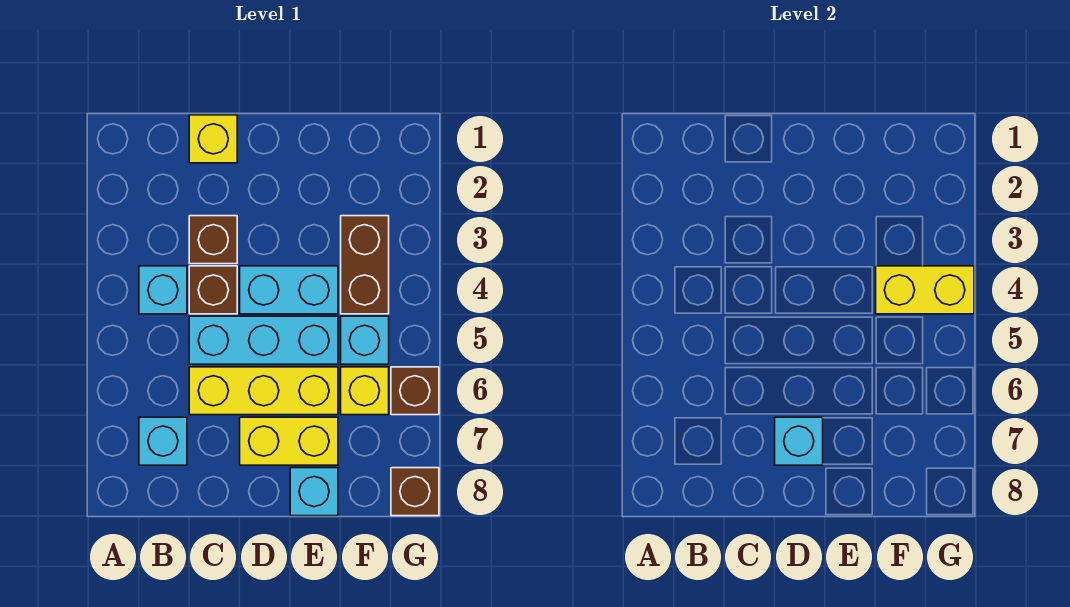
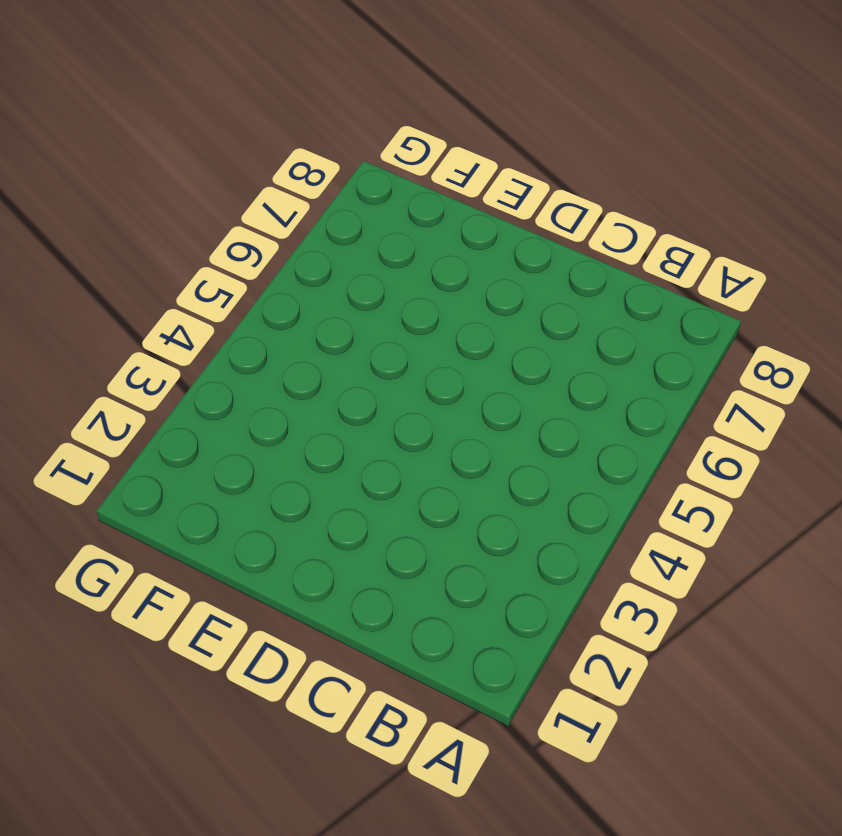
none -> cyan 1x1 brick [139,266,187,314]
none -> cyan 1x1 brick [139,417,187,465]
none -> yellow 1x1 brick [189,115,237,163]

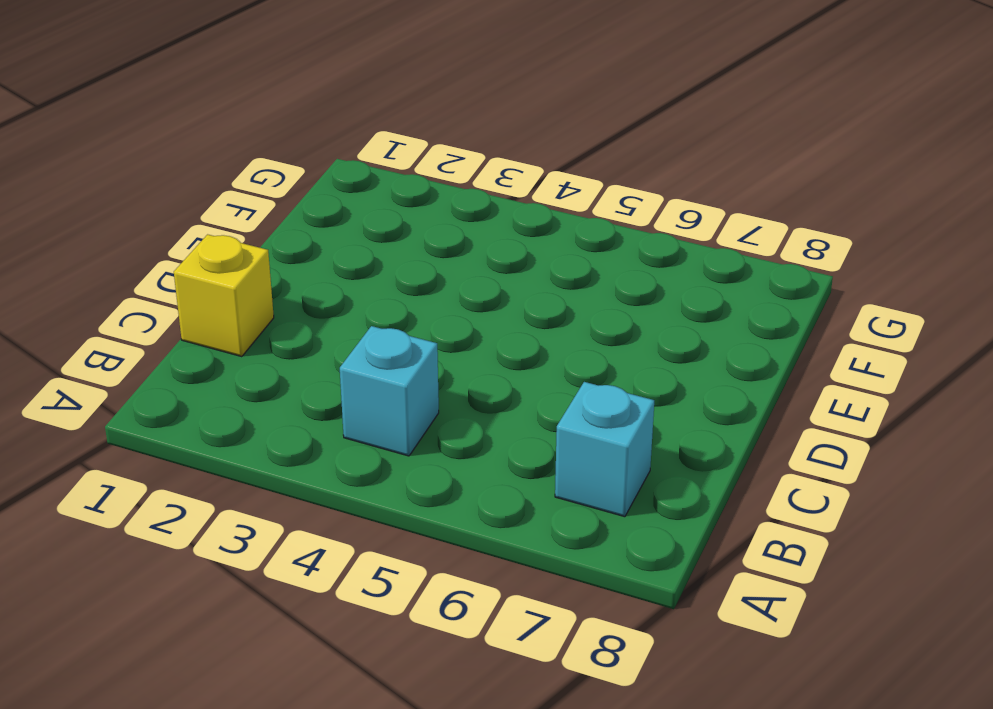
none -> brown 1x1 brick [189,216,237,264]
none -> brown 1x1 brick [189,266,237,314]
none -> cyan 1x3 brick [189,316,338,364]

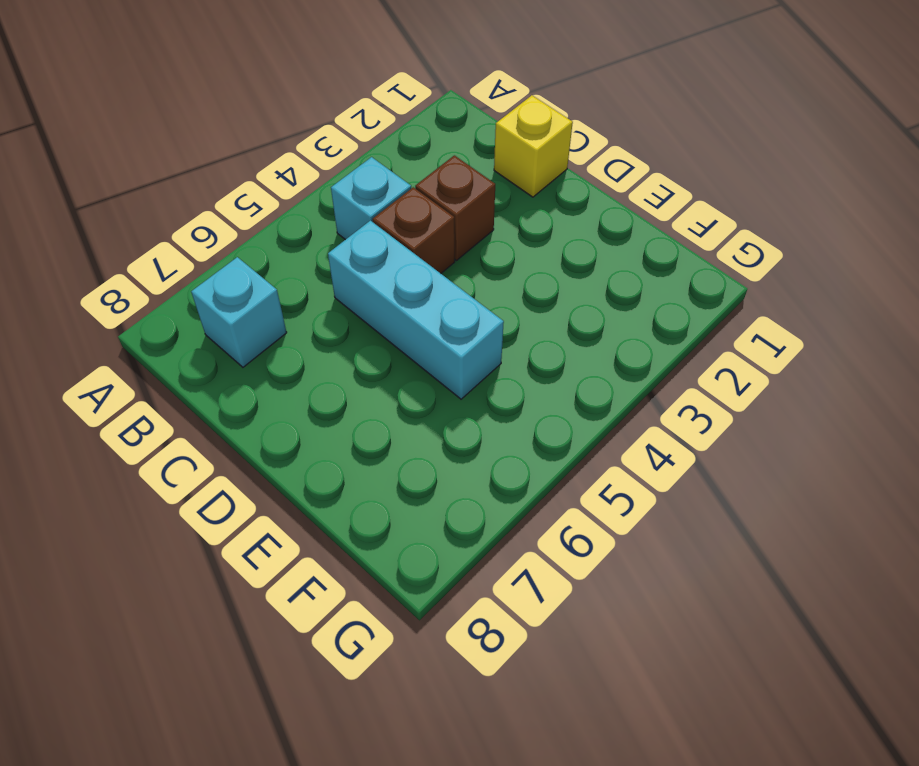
none -> yellow 1x3 brick [189,367,338,415]
none -> cyan 1x2 brick [240,266,338,314]
none -> yellow 1x2 brick [240,417,338,465]

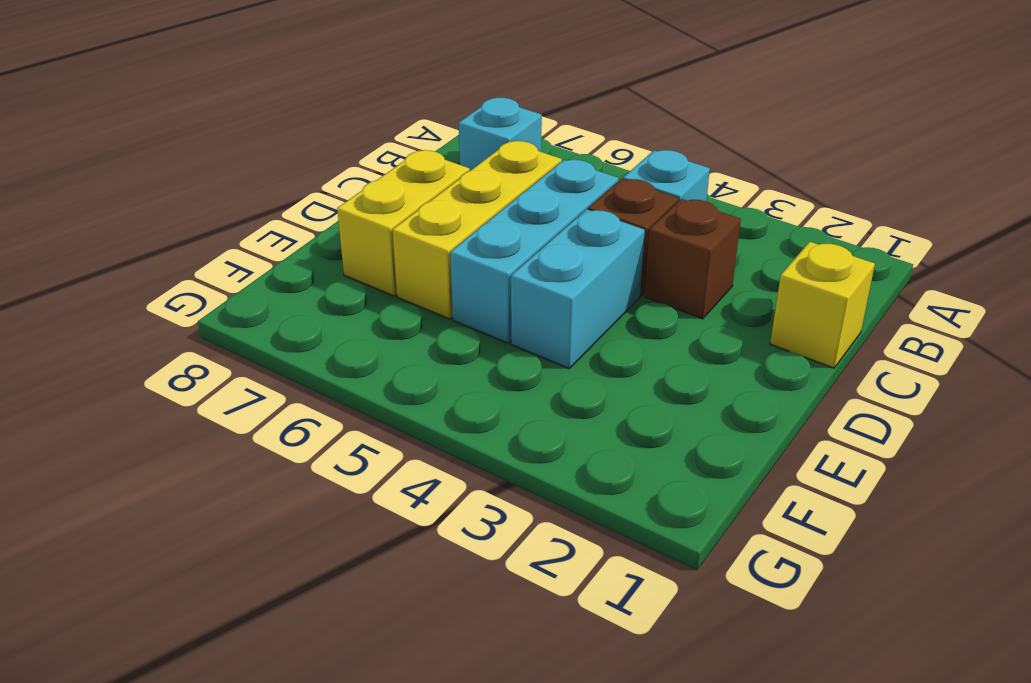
none -> cyan 1x1 brick [290,468,338,516]
none -> brown 1x2 brick [341,216,389,314]
none -> cyan 1x1 brick [341,316,389,364]

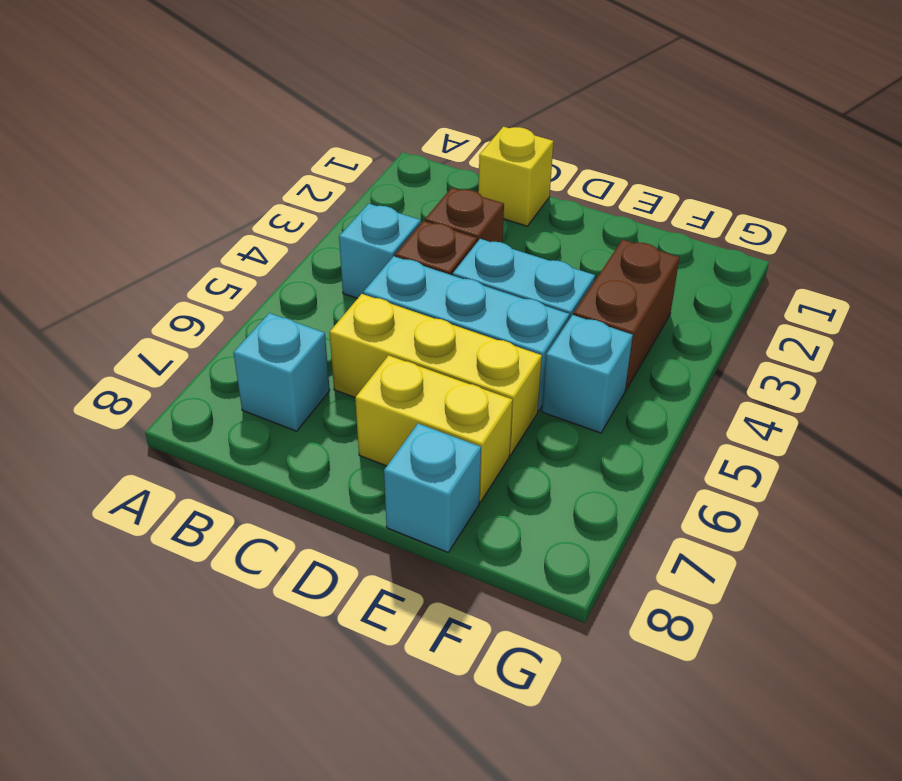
none -> yellow 1x1 brick [341,367,389,415]
none -> brown 1x1 brick [391,367,439,415]
none -> brown 1x1 brick [391,468,439,516]

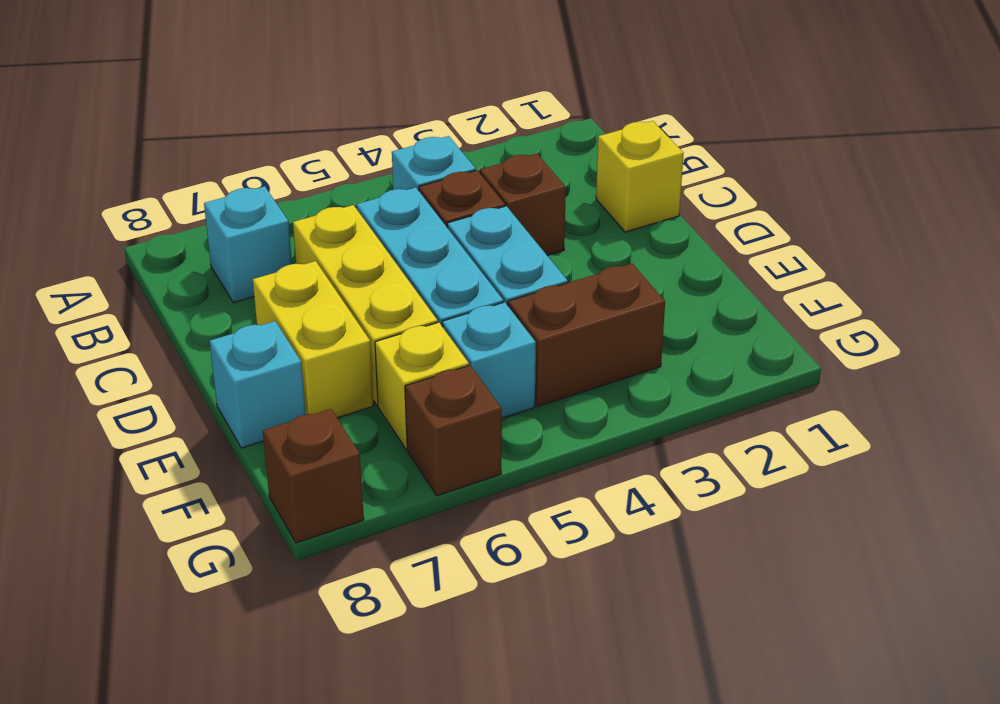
none -> cyan 1x1 brick [775,417,823,465]
none -> yellow 1x2 brick [876,266,974,314]

